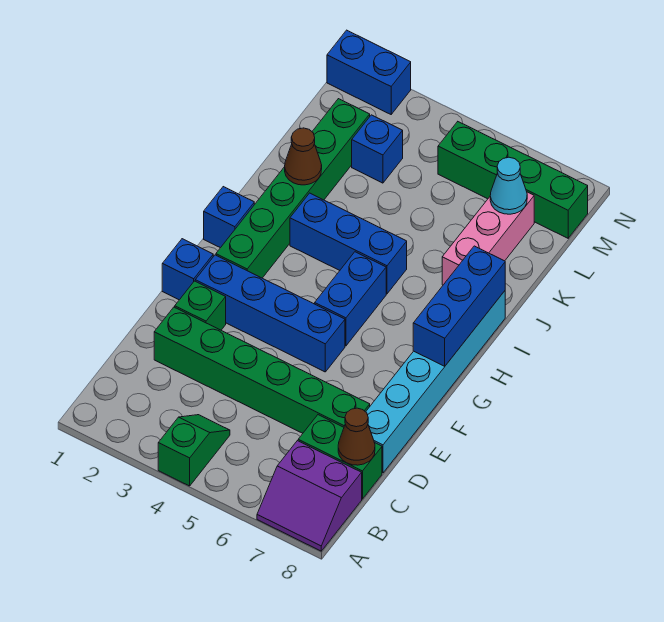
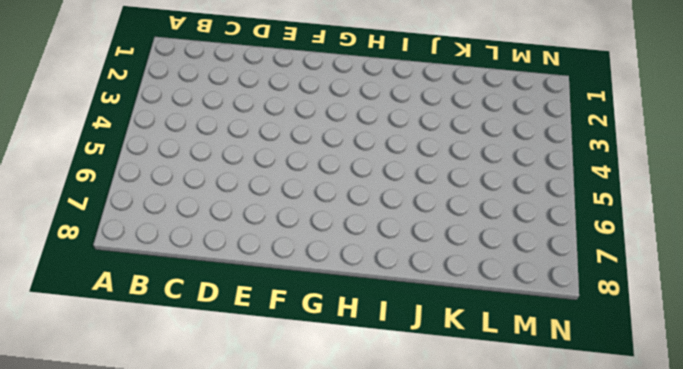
none -> green 1x2 slope [158,415,230,486]
none -> purple 2x2 slope [257,441,362,551]
none -> green 1x2 brick [298,415,382,499]

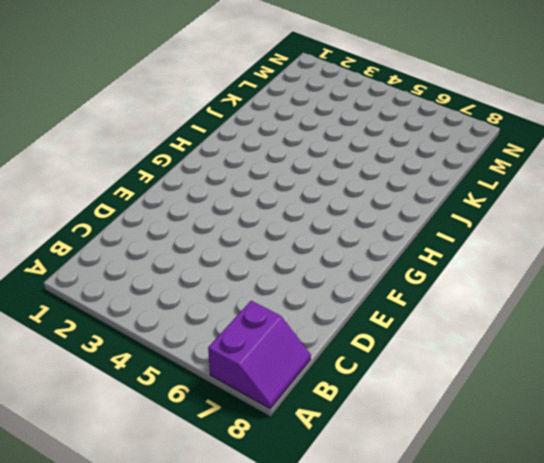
purple 2x2 slope [208,301,311,409] -> purple 2x2 slope turned to [257,441,362,551]
none -> green 1x2 slope [158,415,230,486]
none -> green 1x2 brick [298,415,382,499]
none -> green 1x6 brick [154,307,370,433]

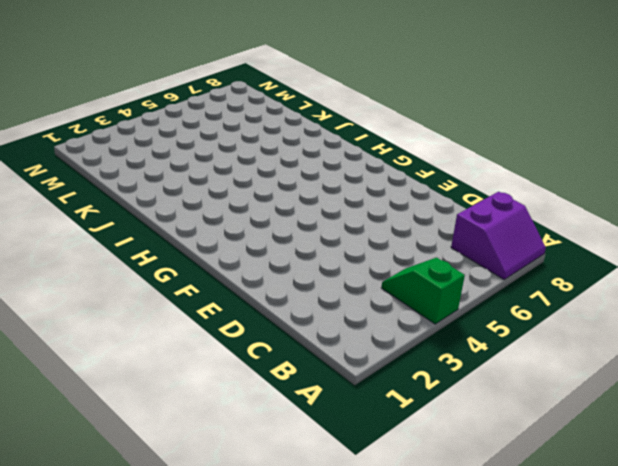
none -> green 1x2 brick [298,415,382,499]
none -> green 1x6 brick [154,307,370,433]
none -> cyan 1x6 brick [366,291,505,473]

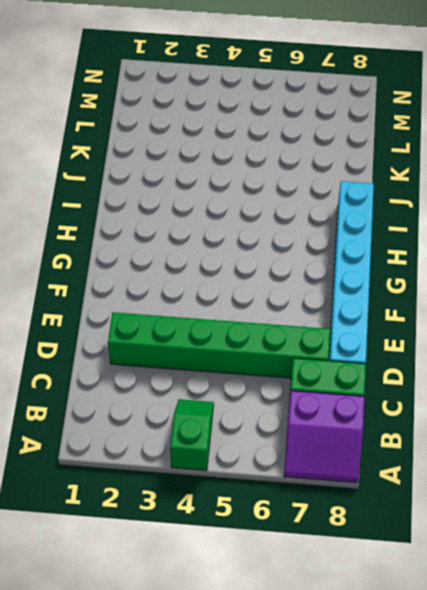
none -> green 1x1 brick [175,281,226,330]
none -> blue 1x1 brick [162,239,213,300]
none -> blue 1x4 brick [195,255,345,372]

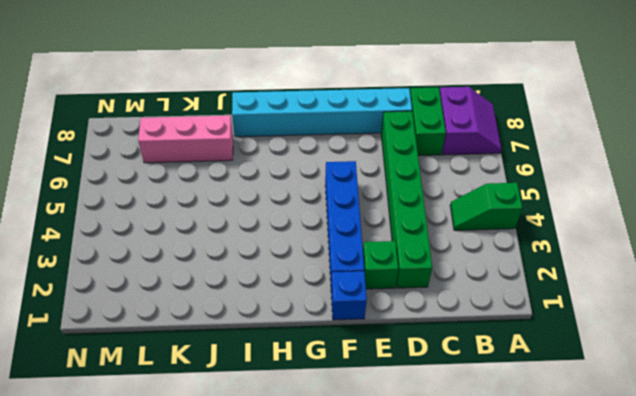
none -> green 1x6 brick [216,99,370,278]
none -> blue 1x2 brick [315,252,386,346]
none -> blue 1x1 brick [204,187,254,248]

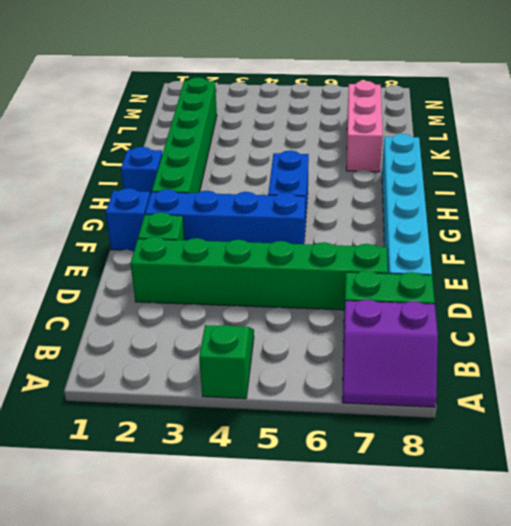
none -> blue 1x3 brick [290,193,407,294]
none -> blue 1x1 brick [352,115,403,183]
none -> green 1x4 brick [438,122,588,238]

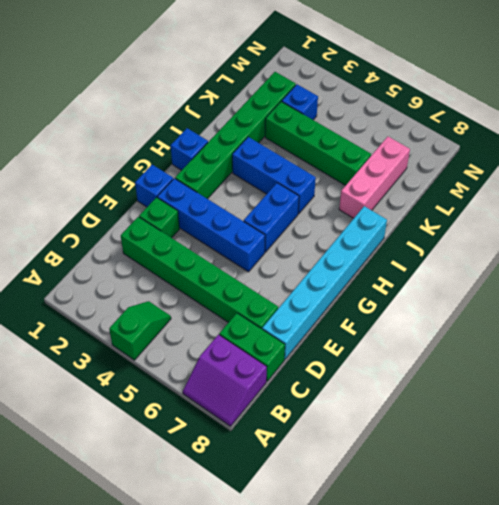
green 1x4 brick [265,101,371,186] -> green 1x4 brick moved to [438,122,588,238]
none -> blue 1x2 brick [327,30,411,114]
none -> brown 1x1 cone [338,408,375,465]
none -> blue 1x3 brick [413,246,505,366]

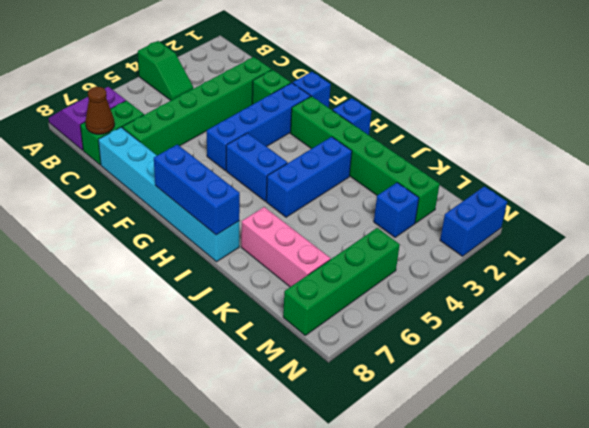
none -> brown 1x1 cone [285,128,322,185]
none -> cyan 1x1 cone [490,157,527,214]

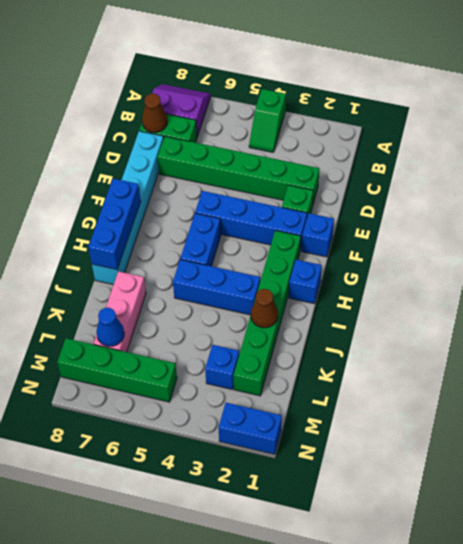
blue 1x1 cone [96,308,124,346] -> cyan 1x1 cone [490,157,527,214]

